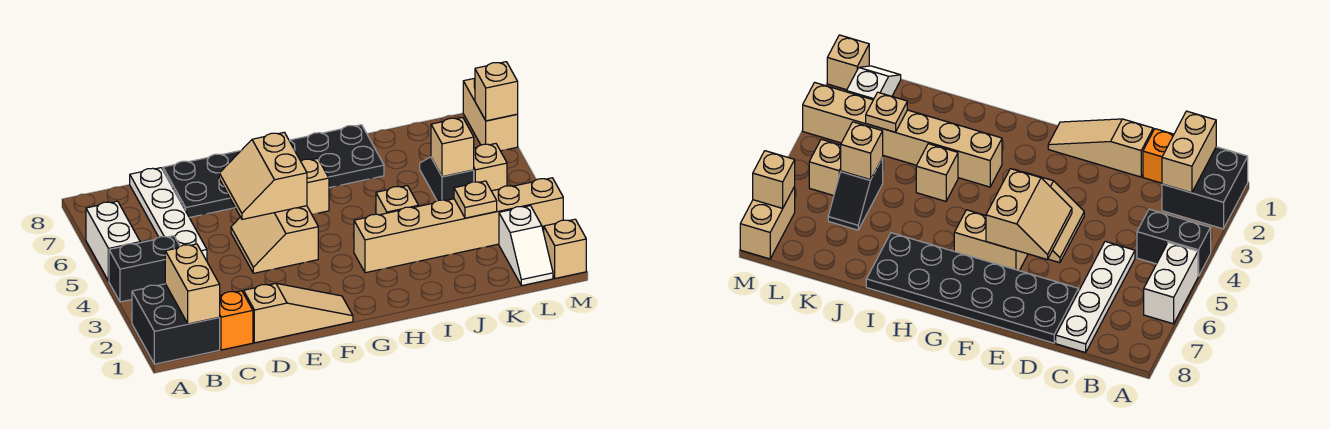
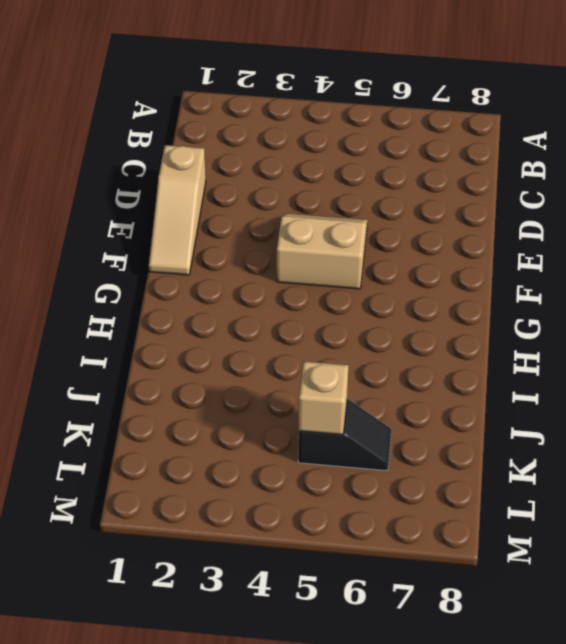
none -> black 2x2 brick [132,284,220,364]
none -> black 1x2 brick [109,236,180,302]
none -> white 1x2 brick [86,201,140,281]

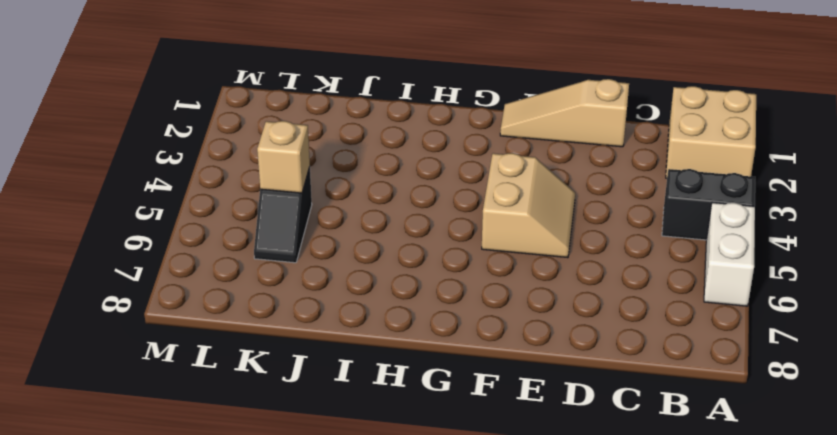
tan 2x2 brick [666,86,756,178] -> black 2x2 brick [132,284,220,364]
none -> orange 1x1 brick [219,291,253,350]
none -> white 1x4 plate [130,168,207,260]
none -> black 2x6 plate [163,125,384,218]

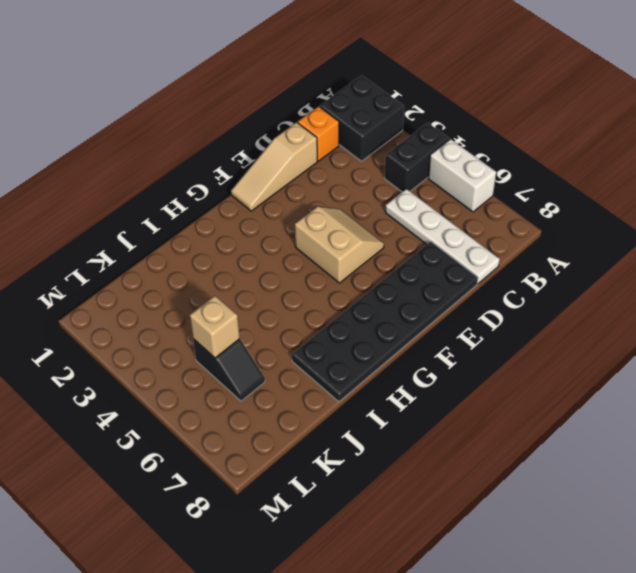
none -> tan 1x2 brick [301,158,329,214]
none -> tan 1x6 brick [354,178,563,273]
none -> tan 1x1 brick [376,186,419,215]

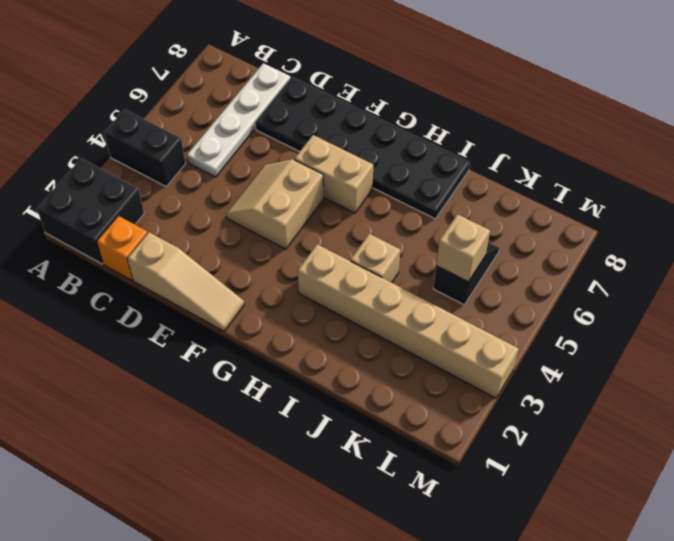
none -> white 1x2 brick [86,201,140,281]
none -> white 1x2 slope [499,206,553,286]
none -> tan 1x1 brick [474,144,507,191]

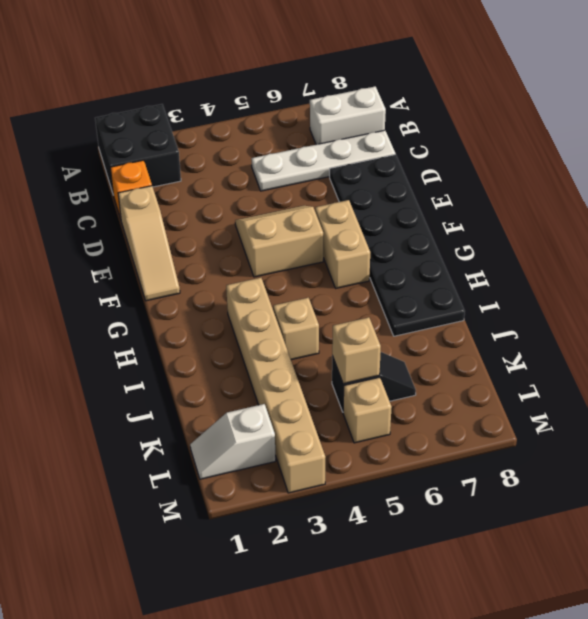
white 1x2 brick [310,86,386,145] -> white 1x2 brick moved to [86,201,140,281]
none -> black 1x2 brick [109,236,180,302]
none -> tan 1x1 brick [544,219,586,278]
none -> tan 1x2 brick [463,78,518,151]

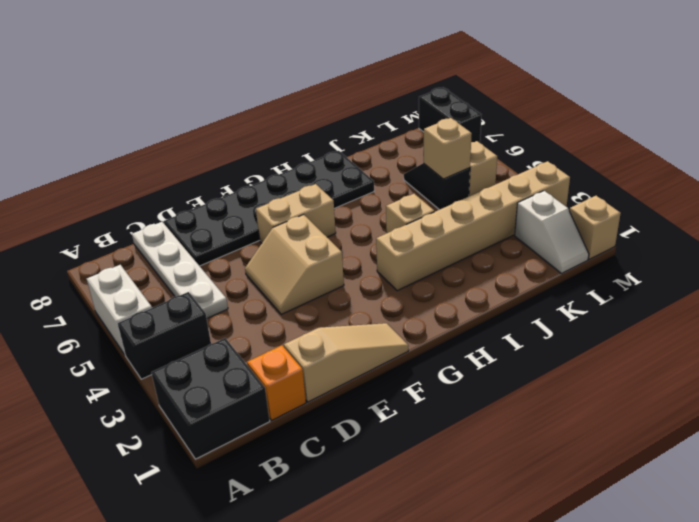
black 1x2 brick [419,87,481,143] -> tan 1x2 brick [463,78,518,151]
none -> tan 1x2 brick [165,244,220,324]
none -> tan 2x2 slope [219,132,307,219]
none -> tan 1x1 plate [454,181,497,218]

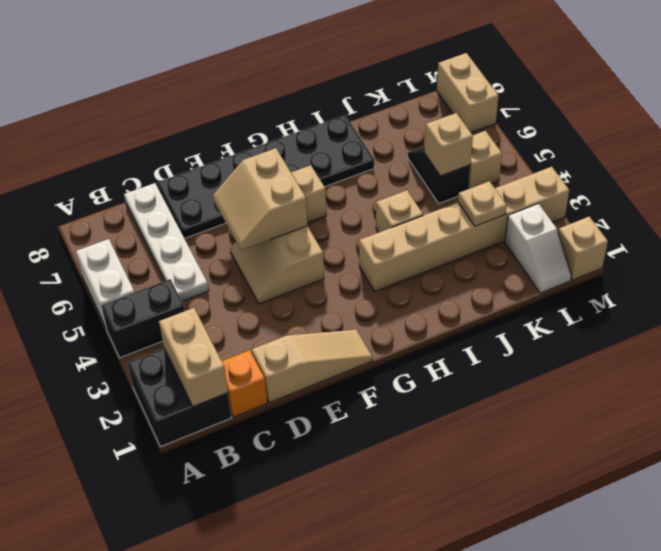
none -> tan 1x1 brick [475,62,518,121]

